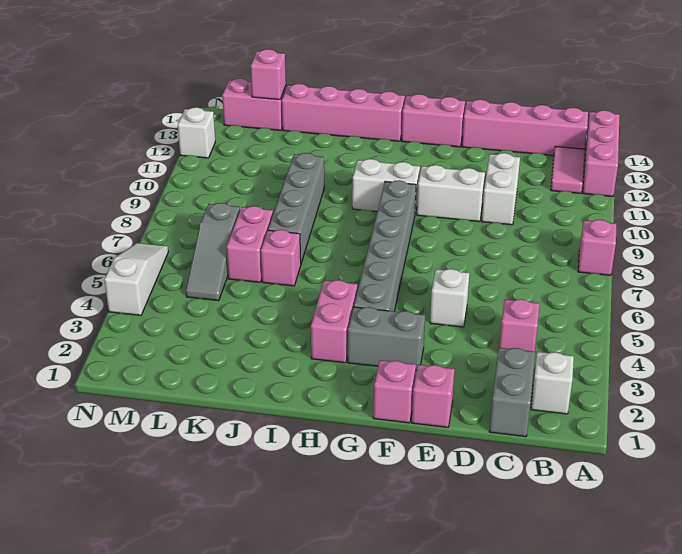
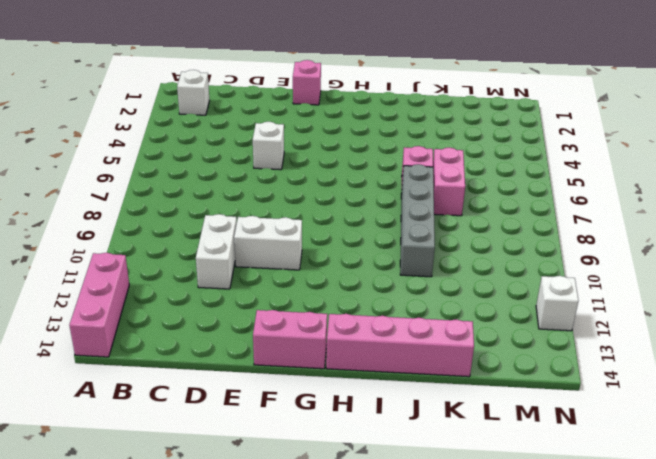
none -> pink 1x1 brick [578,220,617,275]
none -> pink 1x2 tile [551,146,585,193]
none -> pink 1x4 brick [462,99,588,156]

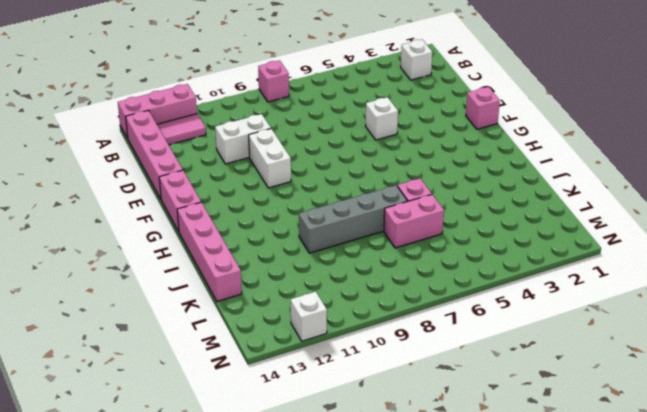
none -> grey 1x2 brick [489,348,535,437]
none -> pink 1x1 brick [499,299,540,351]
none -> pink 1x1 brick [412,365,455,427]

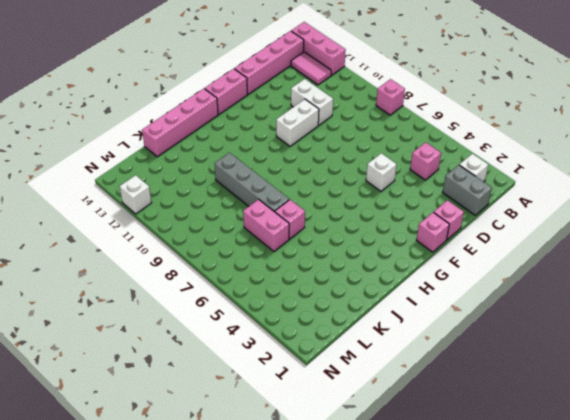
none -> grey 1x2 brick [348,307,425,371]
none -> grey 1x6 brick [354,180,416,311]
none -> white 1x2 brick [352,159,420,213]

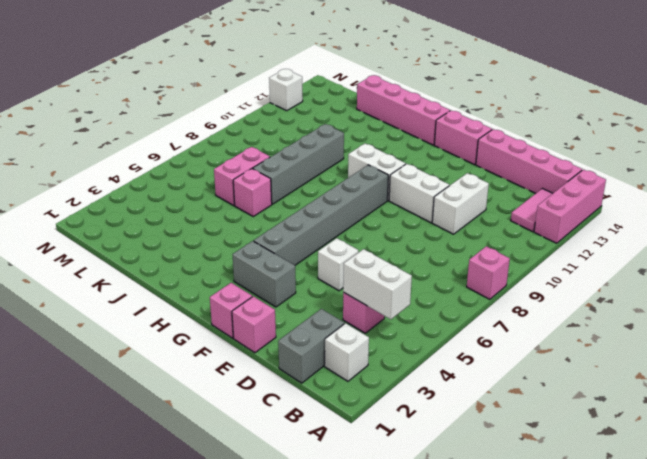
white 1x2 brick [343,249,412,319] -> none
none -> pink 1x2 brick [311,280,358,363]
none -> grey 1x3 slope [186,203,240,301]
none -> pink 1x2 brick [222,79,286,130]

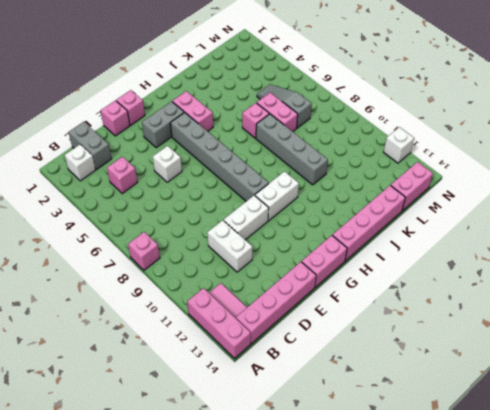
none -> white 1x3 slope [104,243,168,315]
none -> pink 1x1 brick [251,49,286,100]

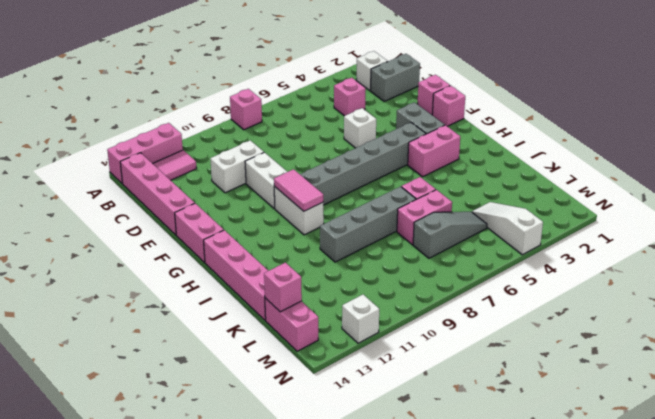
pink 1x2 tile [274,169,323,211] -> none
white 1x3 slope [472,202,543,255] -> white 1x3 slope turned to [104,243,168,315]

